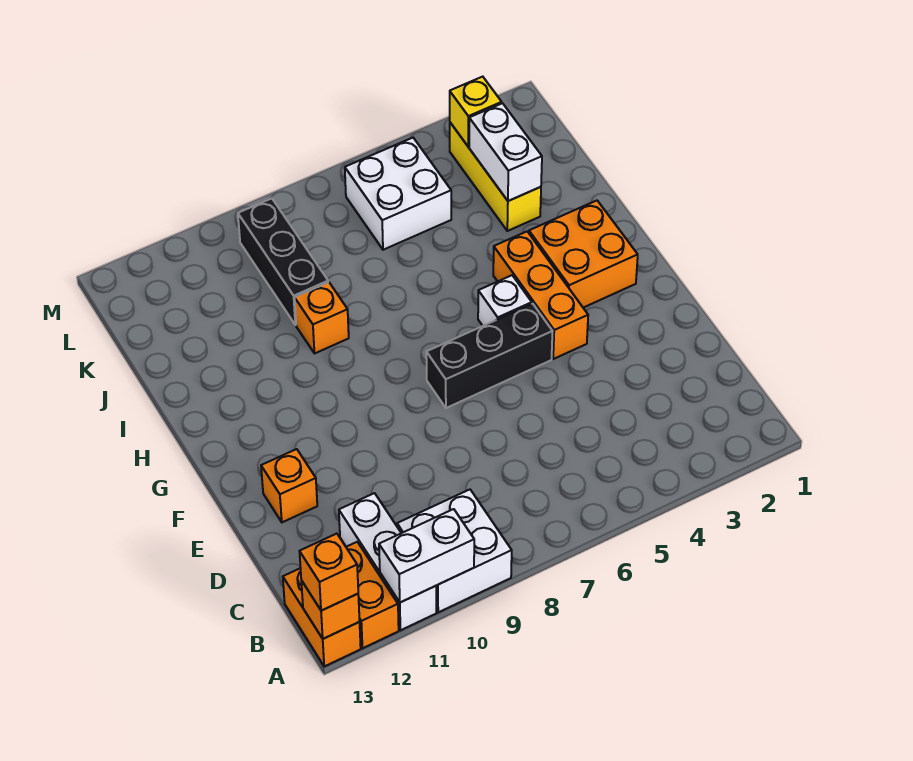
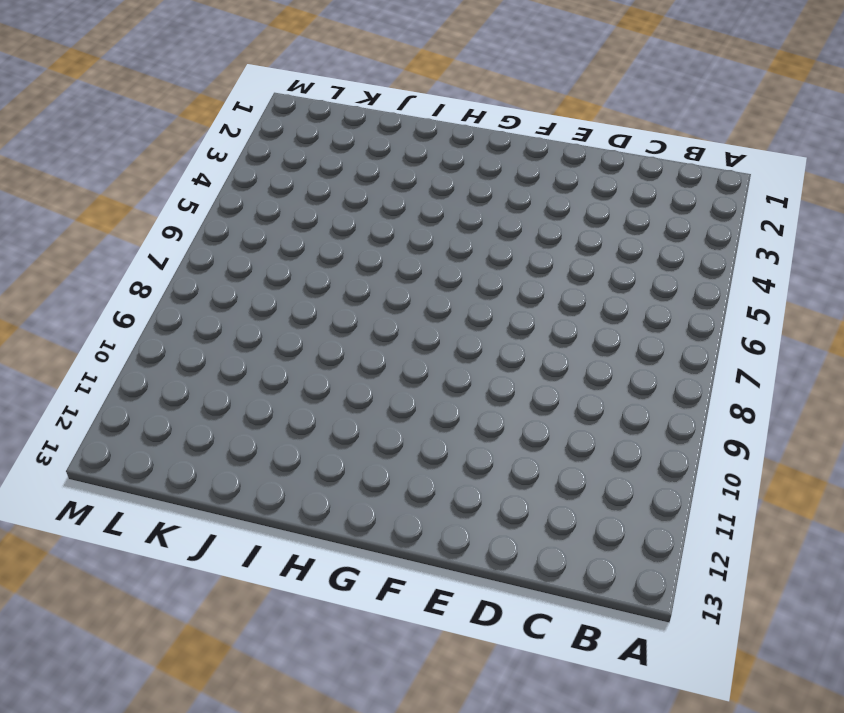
none -> white 2x2 brick [397,490,512,612]
none -> white 1x3 brick [339,493,436,630]
none -> orange 1x2 brick [346,542,399,648]

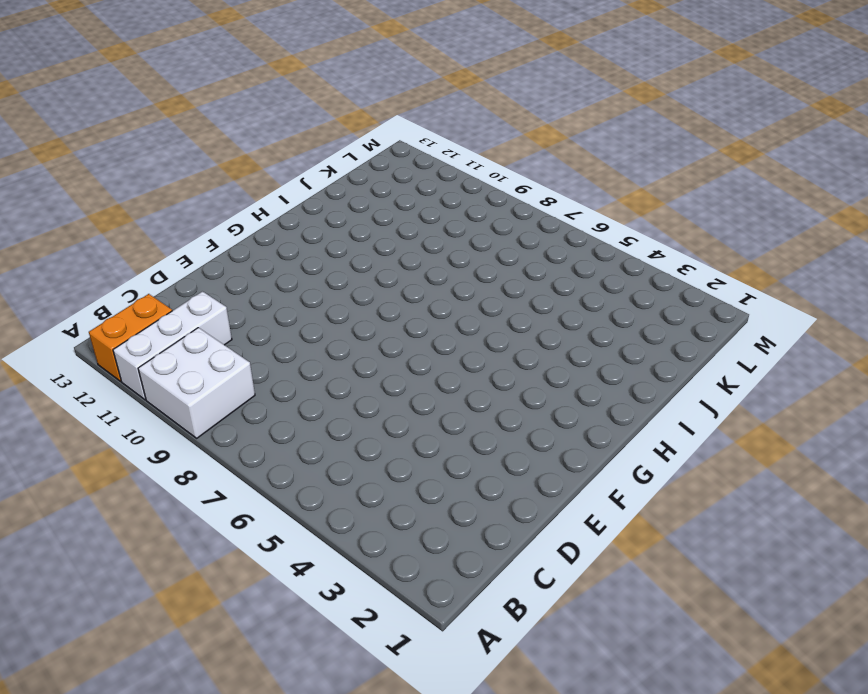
none -> orange 1x2 brick [283,568,361,666]
none -> orange 1x1 brick [261,449,317,522]
none -> orange 1x3 brick [493,232,588,359]

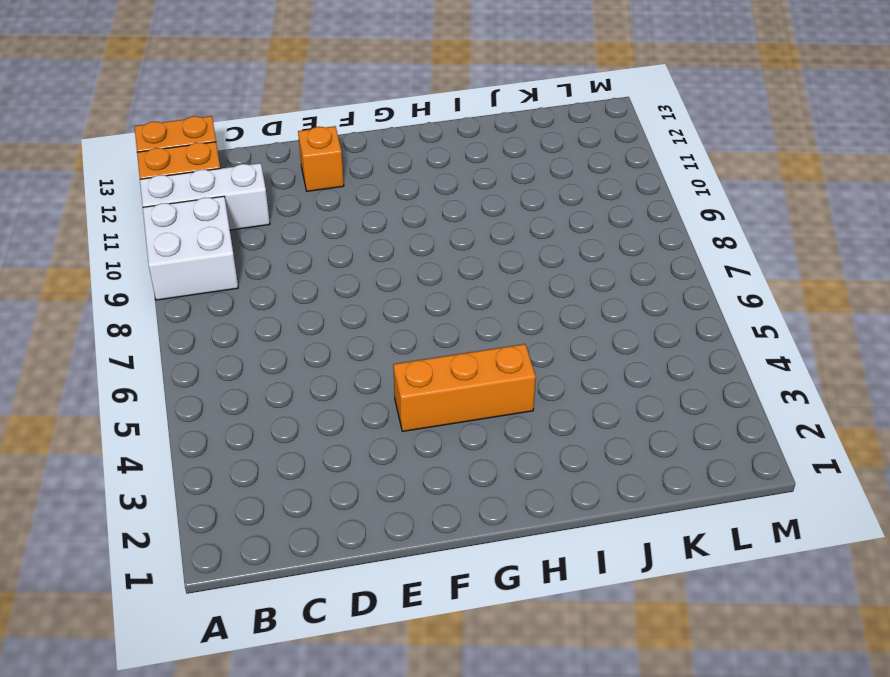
none -> black 1x3 brick [426,304,553,408]
none -> orange 2x2 brick [529,201,638,308]
none -> white 1x1 brick [478,275,532,326]

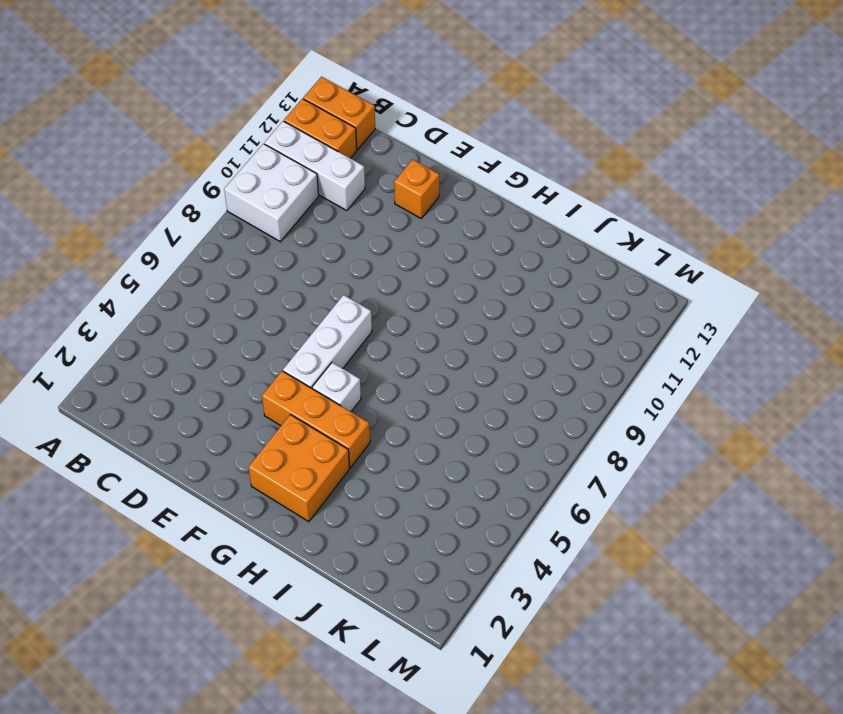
white 1x3 brick [283,295,372,388] -> black 1x3 brick [426,304,553,408]
none -> orange 1x1 brick [295,282,349,354]
none -> yellow 1x3 brick [450,123,541,231]
none -> black 1x3 brick [238,198,328,325]

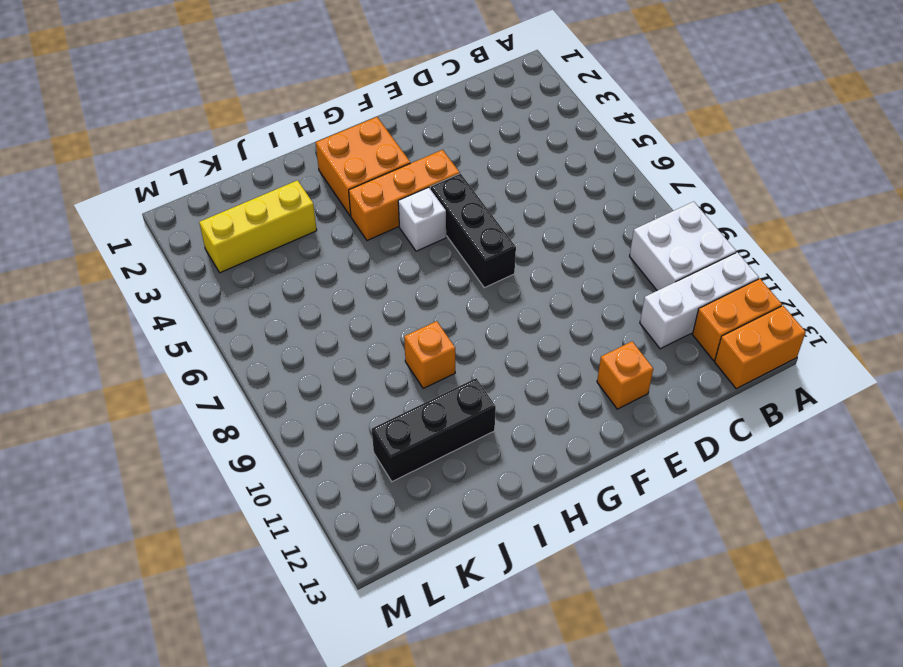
black 1x3 brick [372,378,496,482] -> black 1x3 brick moved to [238,198,328,325]
none -> white 2x2 brick [345,138,451,250]
none -> white 1x2 brick [379,509,474,602]
none -> orange 1x1 brick [301,580,360,639]

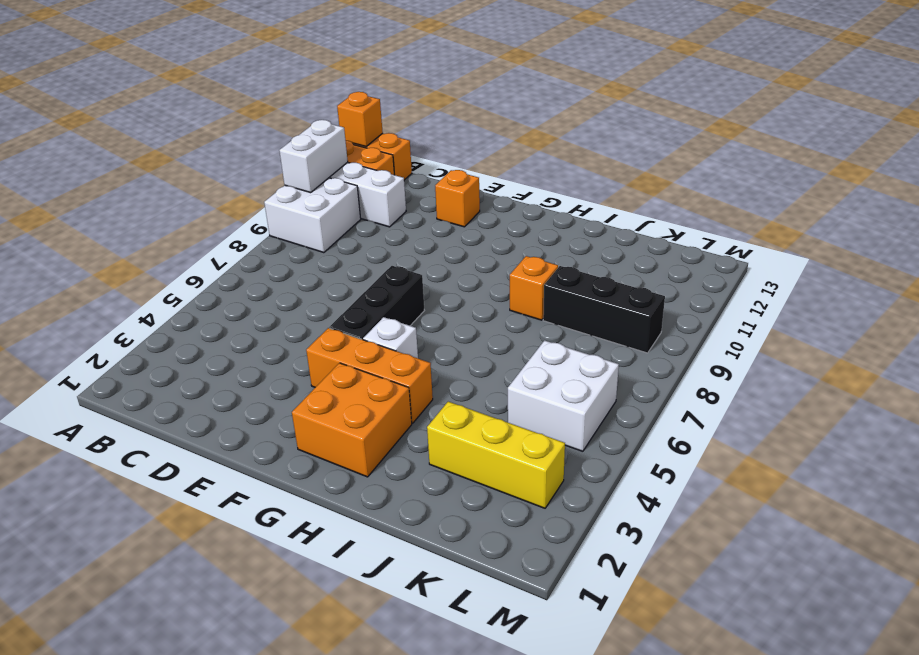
none -> white 1x2 brick [469,103,542,201]
none -> yellow 1x1 brick [450,77,502,147]
none -> orange 1x1 brick [299,534,358,611]

